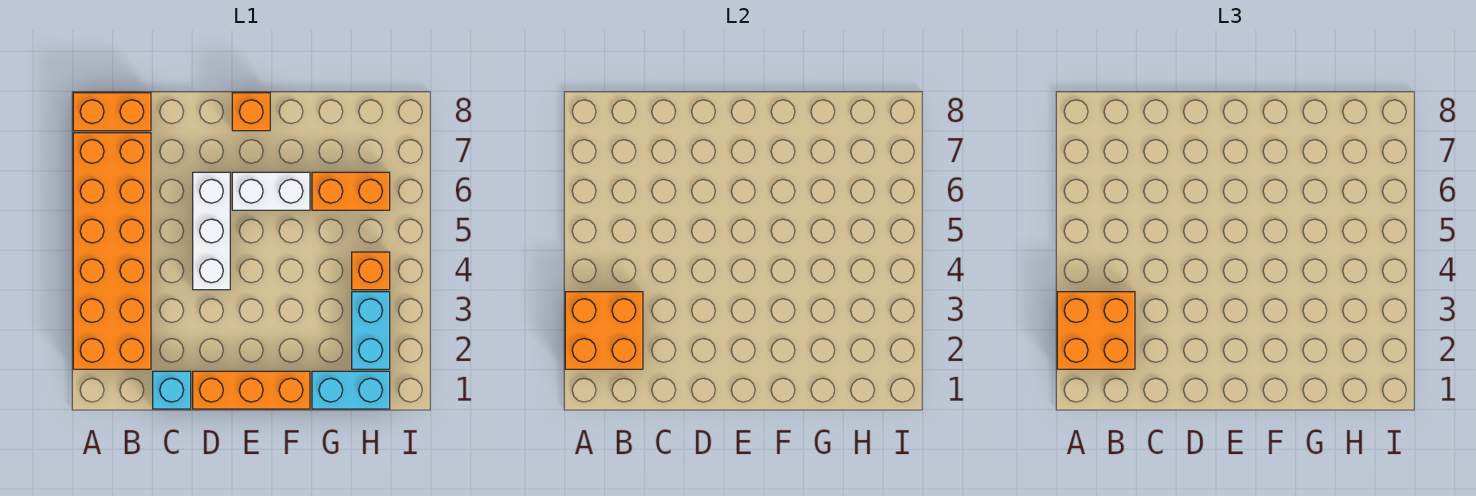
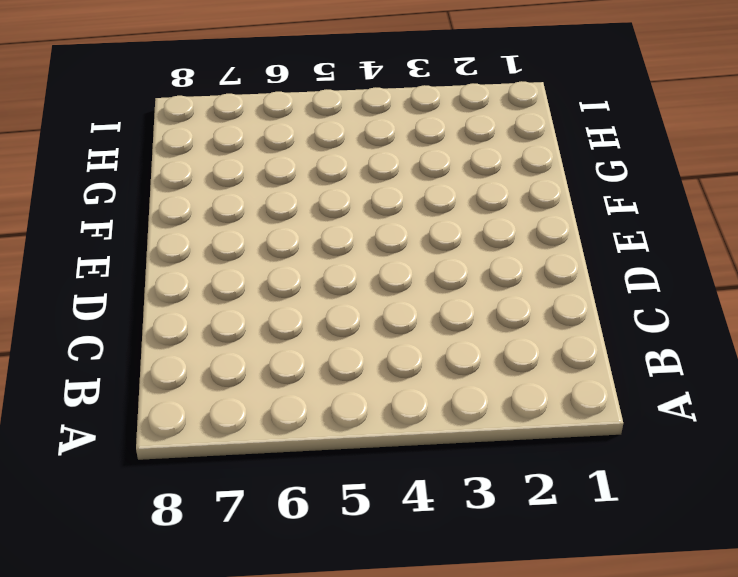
none -> orange 2x6 brick [73,133,151,369]
none -> orange 1x2 brick [73,93,151,131]
none -> cyan 1x1 brick [153,371,191,409]

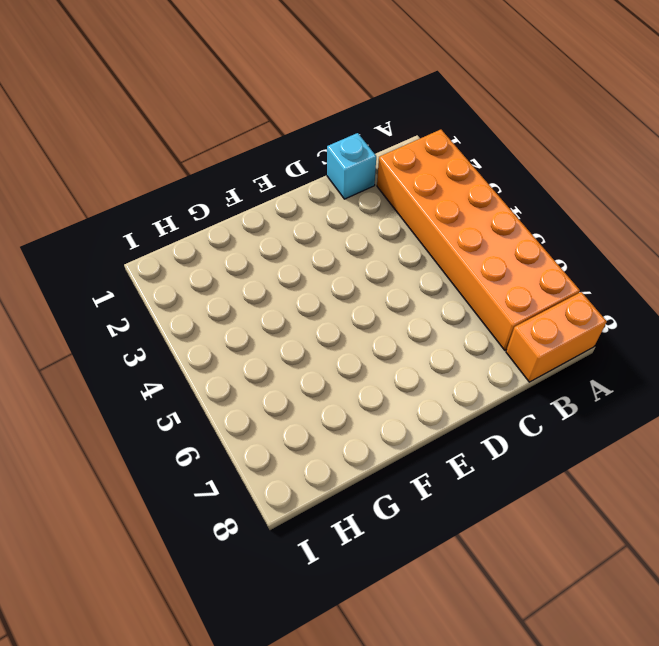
none -> orange 1x3 brick [193,371,310,409]
none -> white 1x3 brick [193,172,230,290]
none -> white 1x2 brick [232,172,310,210]

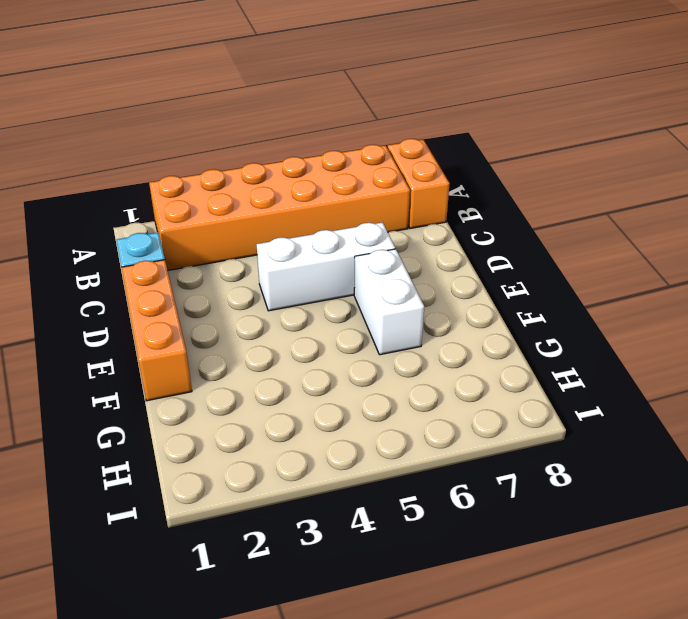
none -> orange 1x1 brick [232,93,270,131]
none -> cyan 1x2 brick [312,371,390,409]
none -> orange 1x2 brick [312,172,390,210]

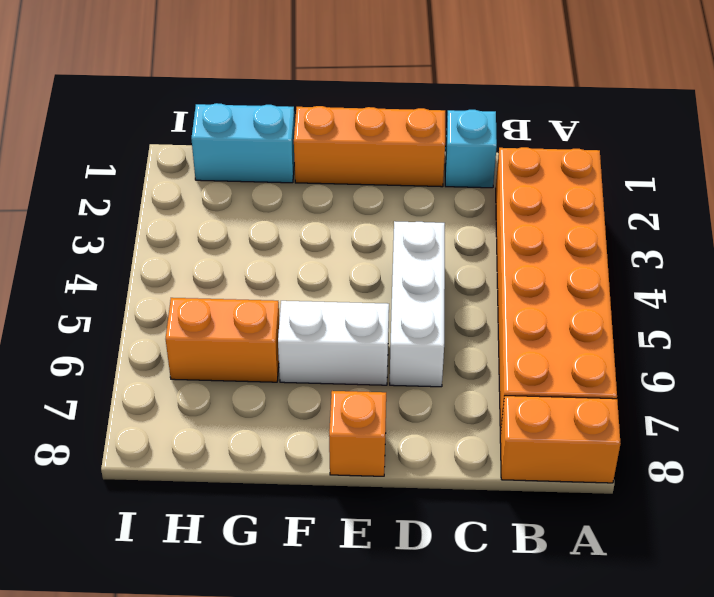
none -> cyan 1x2 brick [352,292,390,369]
none -> orange 1x1 brick [352,252,390,290]
none -> orange 2x2 brick [565,292,643,369]

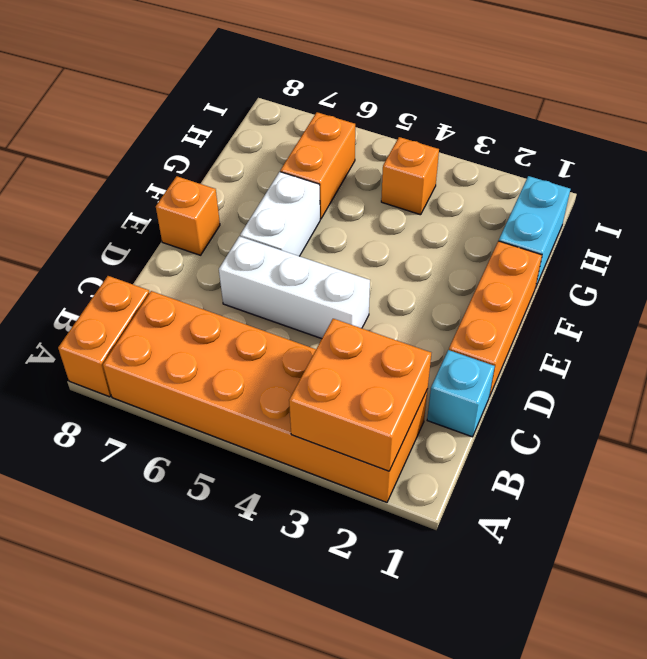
none -> cyan 1x2 brick [352,292,390,369]
none -> orange 2x2 brick [1057,292,1135,369]

